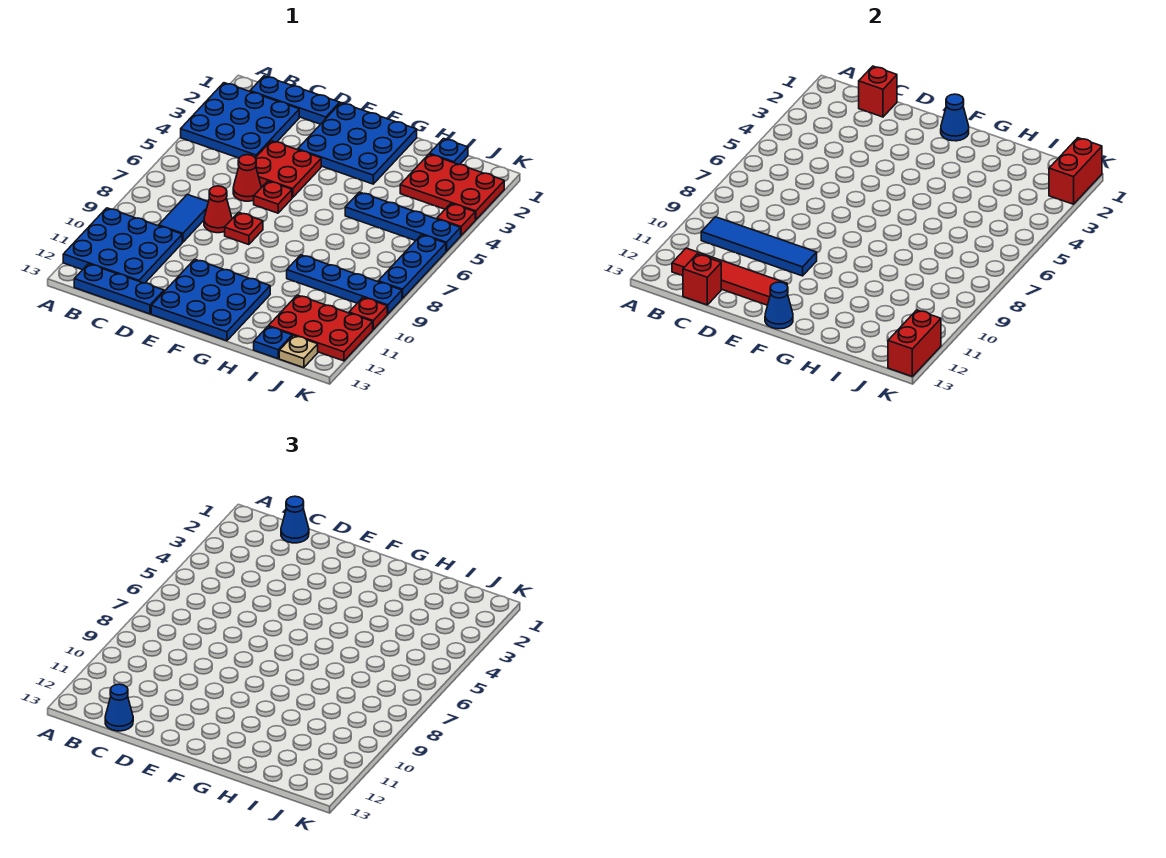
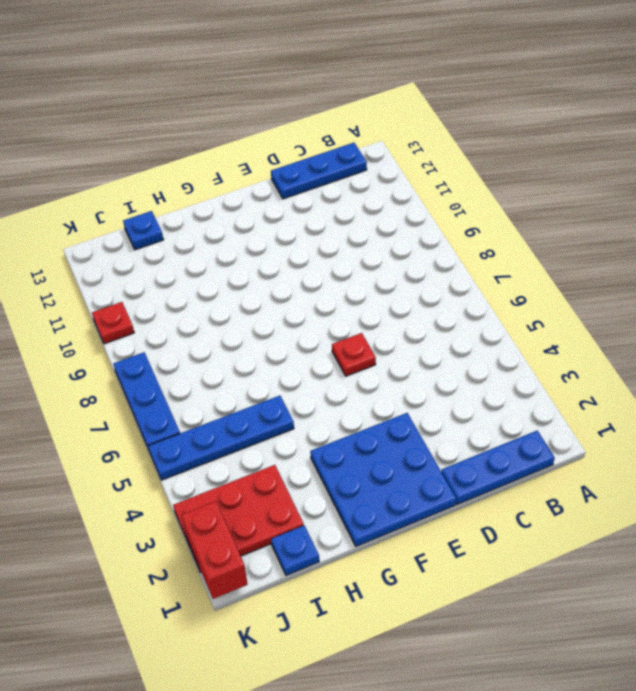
none -> blue 3x3 plate [181,83,299,158]
none -> blue 3x3 plate [63,208,182,283]
none -> blue 1x2 tile [158,194,208,242]
none -> red 2x2 plate [256,141,321,198]

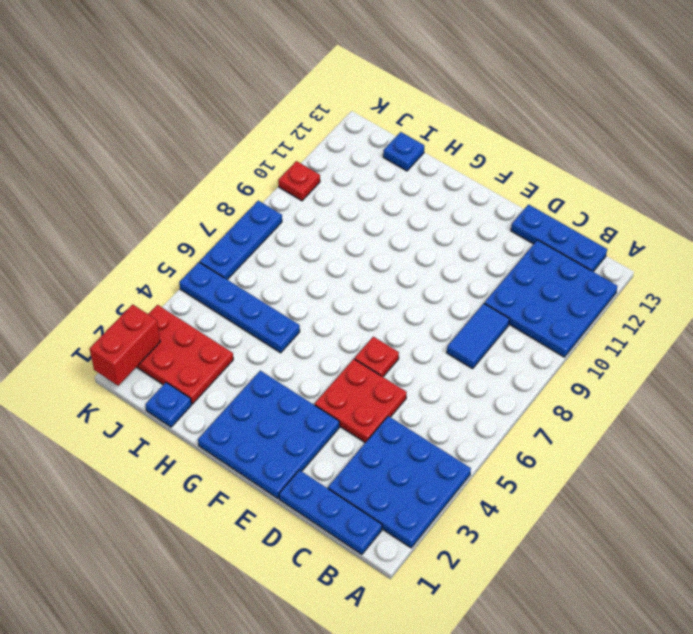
none -> red 1x1 cone [233,155,261,201]
none -> red 1x1 cone [204,186,232,233]
none -> red 1x1 plate [225,212,263,245]
none -> blue 3x3 plate [151,259,270,341]

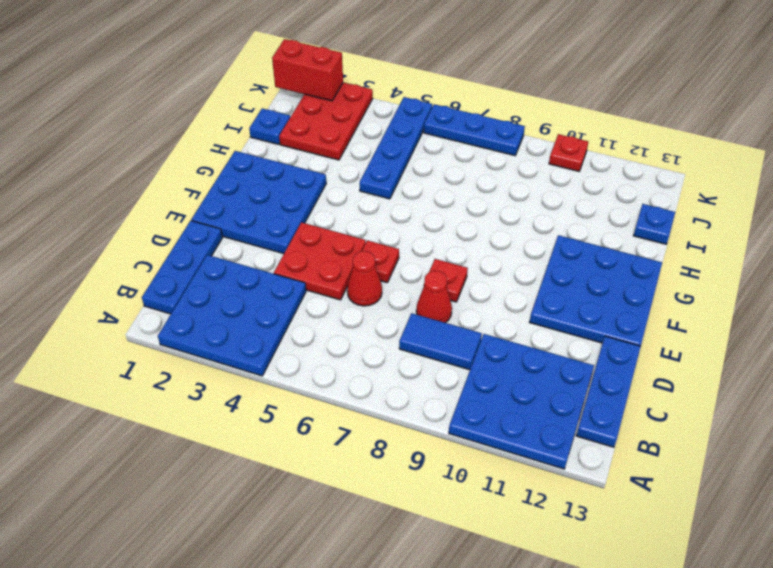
none -> blue 1x4 plate [287,255,402,314]
none -> red 2x3 plate [268,295,373,361]
none -> tan 1x1 plate [279,335,318,368]
none -> red 1x1 plate [437,204,475,235]

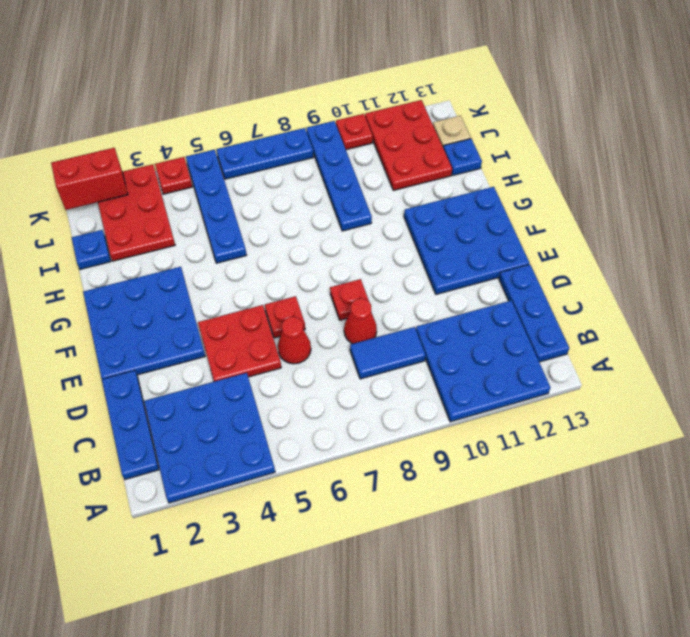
none -> blue 1x4 tile [701,217,817,276]
none -> red 1x4 tile [672,248,787,305]
none -> red 1x1 brick [859,66,897,117]
none -> red 1x1 brick [683,254,721,305]

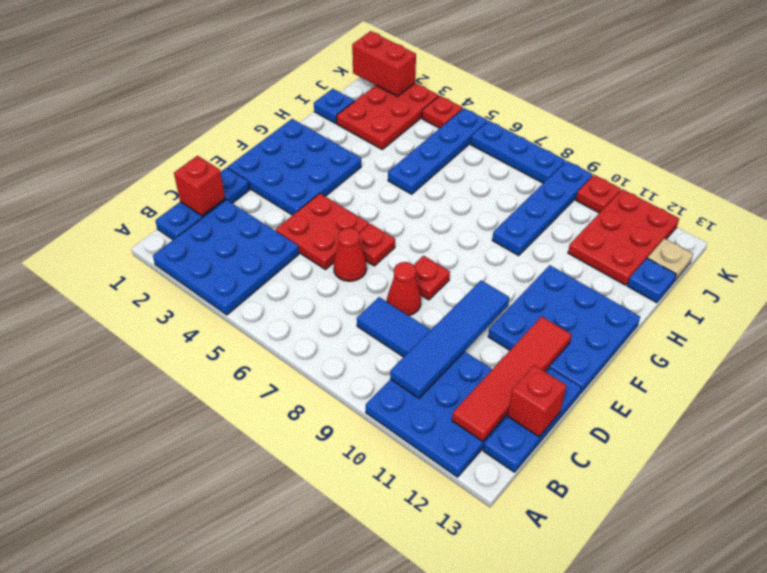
none -> blue 1x1 cone [941,94,969,141]
none -> blue 1x1 cone [765,282,793,329]
none -> red 1x2 brick [888,310,941,376]
none -> blue 1x1 cone [281,496,309,543]

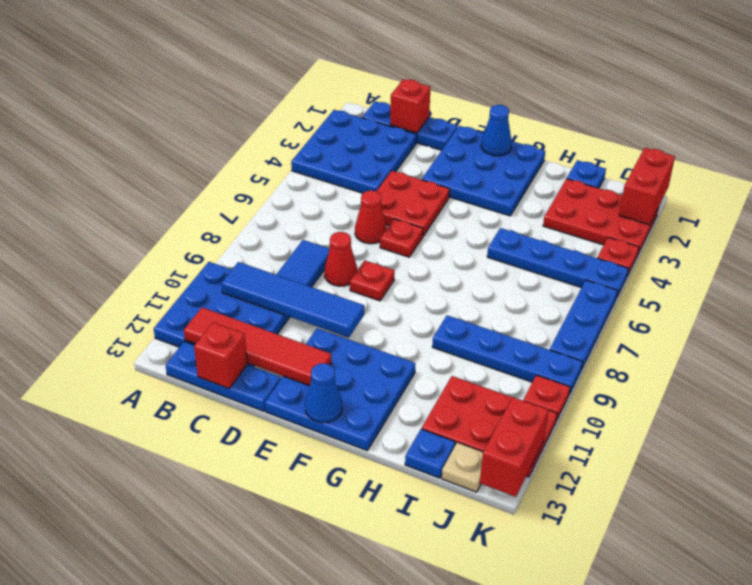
none -> blue 1x1 cone [281,496,309,543]
none -> blue 1x1 cone [105,684,133,731]

